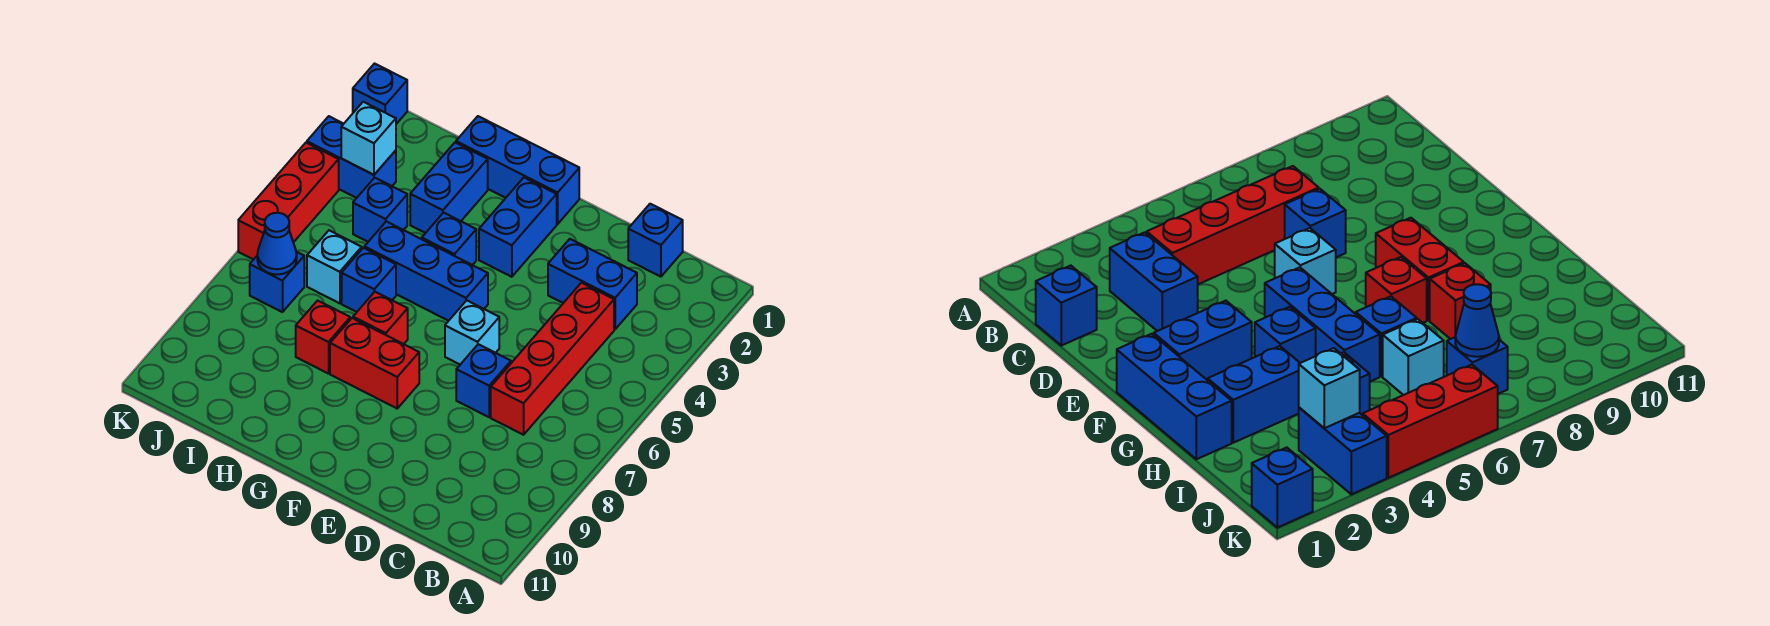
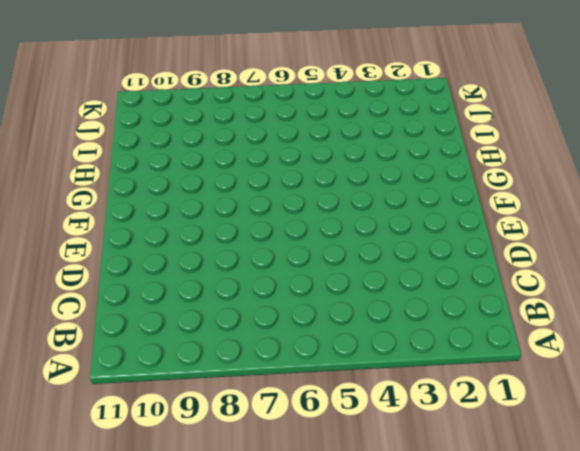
none -> blue 1x1 brick [628,204,683,277]
none -> blue 1x2 brick [548,239,637,329]
none -> red 1x4 brick [491,283,614,435]

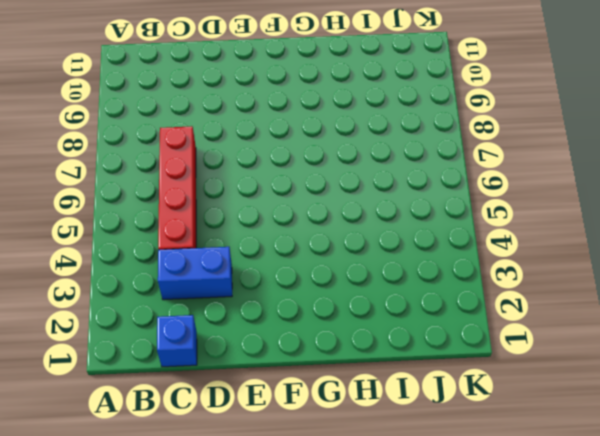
none -> blue 1x1 brick [456,344,511,417]
none -> cyan 1x1 brick [445,300,499,364]
none -> blue 1x3 brick [456,116,579,224]

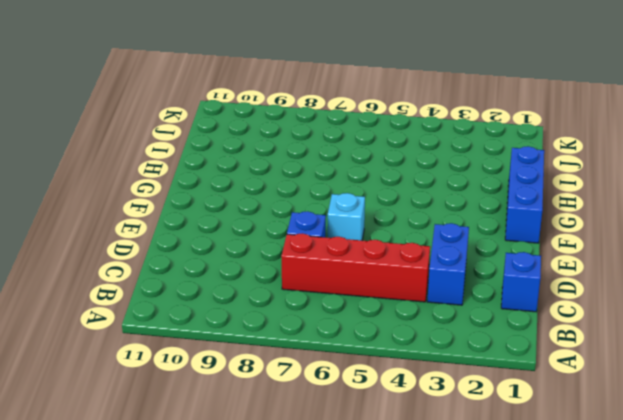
none -> blue 1x2 brick [479,178,557,277]
none -> blue 1x3 brick [364,221,488,321]
none -> red 1x2 brick [330,318,419,408]

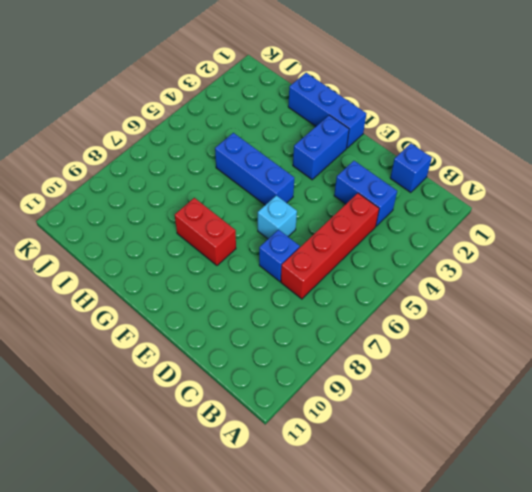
none -> blue 1x1 brick [422,213,476,265]
none -> red 1x1 brick [353,292,408,344]
none -> blue 1x2 brick [410,143,488,233]

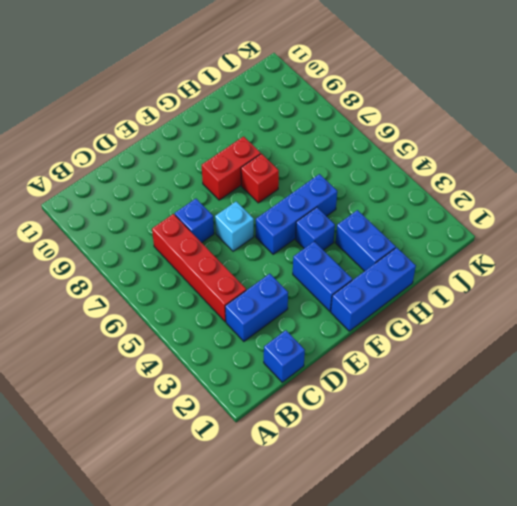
none -> blue 1x1 brick [342,248,396,312]
none -> red 1x1 brick [296,301,350,374]
none -> blue 1x1 brick [353,178,407,242]

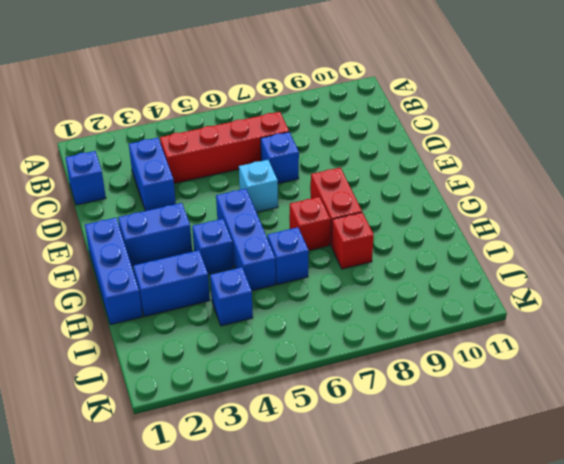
none -> cyan 1x1 brick [307,230,362,303]
none -> blue 1x2 brick [307,116,396,198]
none -> blue 1x1 brick [250,252,304,312]

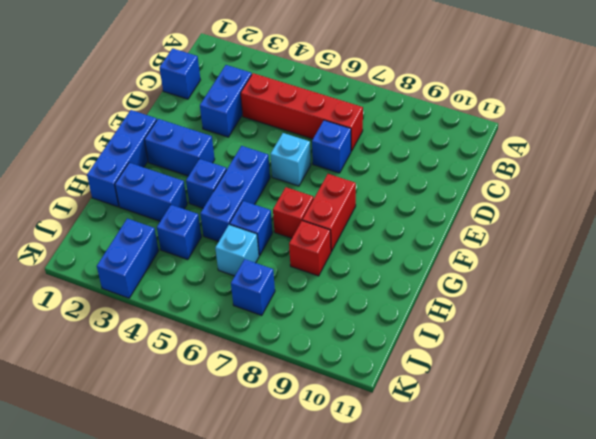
none -> blue 1x1 brick [353,64,407,124]
none -> red 1x3 brick [238,143,339,260]
none -> cyan 1x1 brick [341,102,396,175]

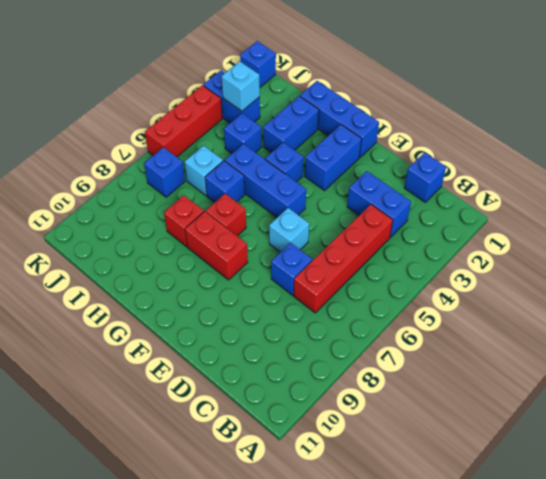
none -> blue 1x1 cone [257,213,297,275]

